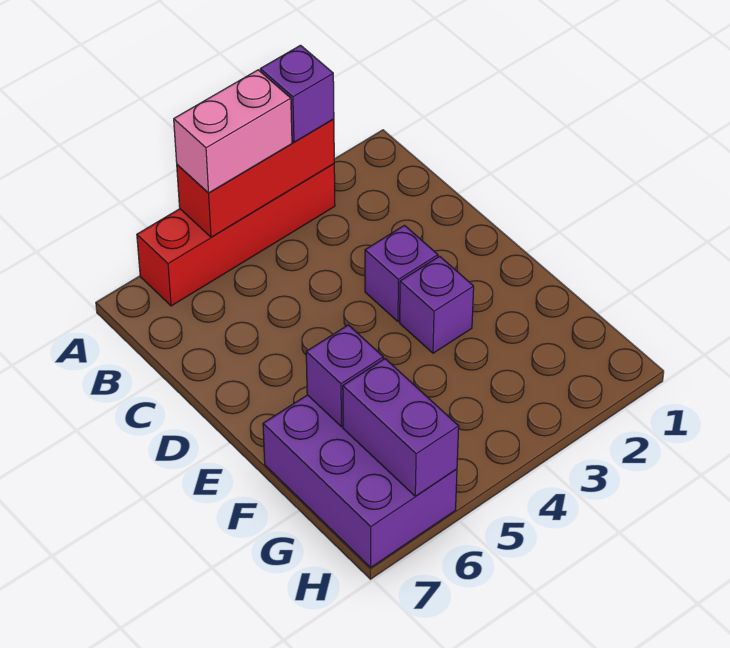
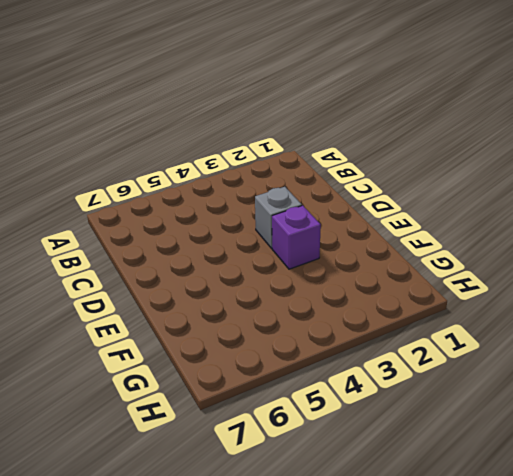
grey 1x1 brick [255,187,302,248] -> purple 1x1 brick [365,225,438,321]
none -> red 1x4 brick [137,164,335,306]
none -> purple 2x3 brick [263,395,457,567]

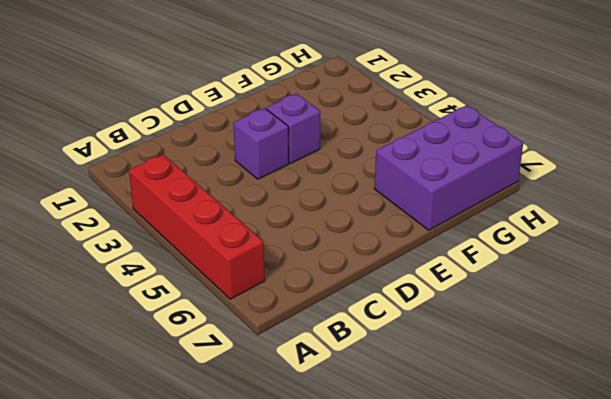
none -> red 1x3 brick [177,119,334,237]
none -> purple 1x1 brick [306,325,383,427]

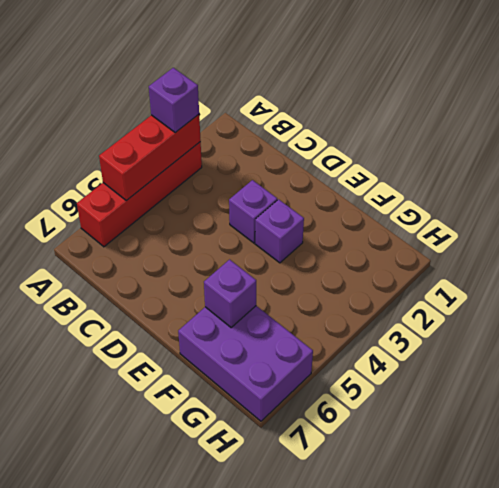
none -> purple 1x2 brick [343,359,459,496]
none -> pink 1x2 brick [174,70,292,193]

